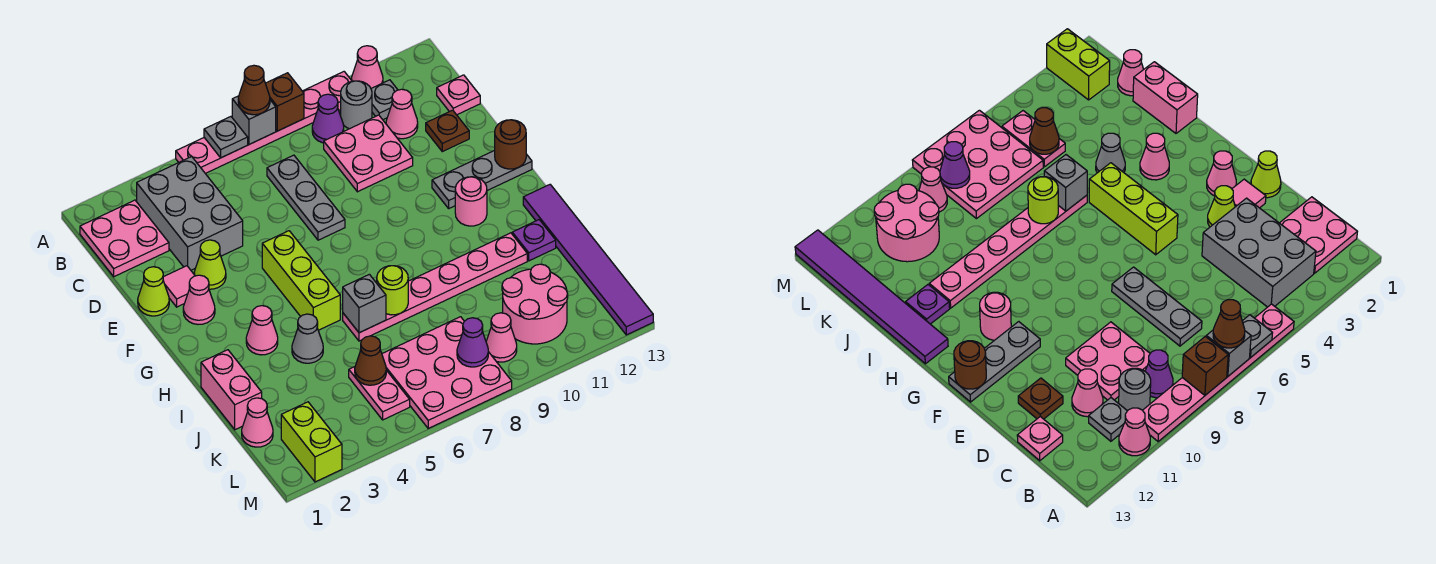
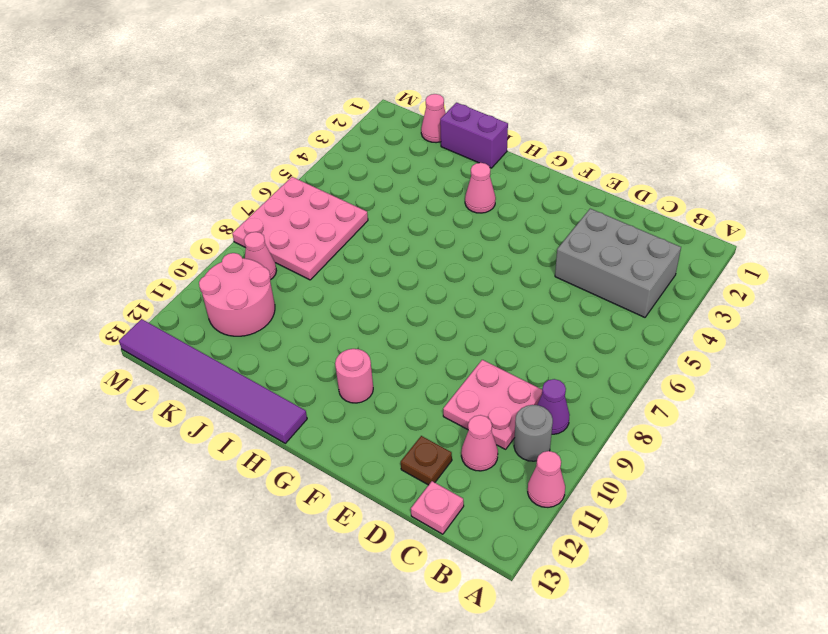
purple 1x2 brick [440,103,508,168] -> pink 1x2 brick [201,350,262,430]
none -> pink 1x6 plate [176,72,352,174]
none -> pink 2x2 plate [80,200,169,277]
none -> grey 1x1 plate [371,80,398,120]
none -> grey 1x3 plate [267,155,345,240]

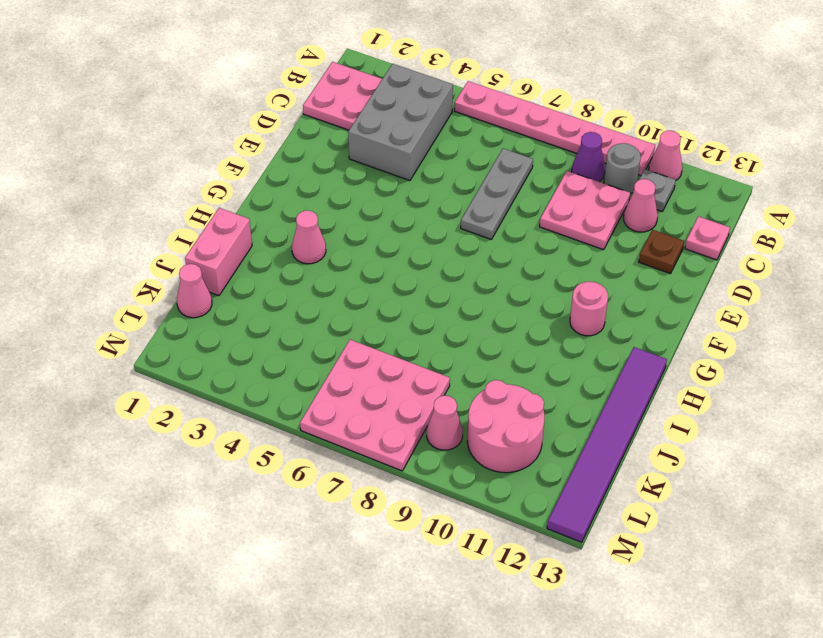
none -> lime 1x1 cone [138,267,169,316]
none -> pink 1x1 tile [163,266,195,307]
none -> lime 1x1 cone [194,240,226,289]
none -> pink 1x1 cone [183,275,215,324]

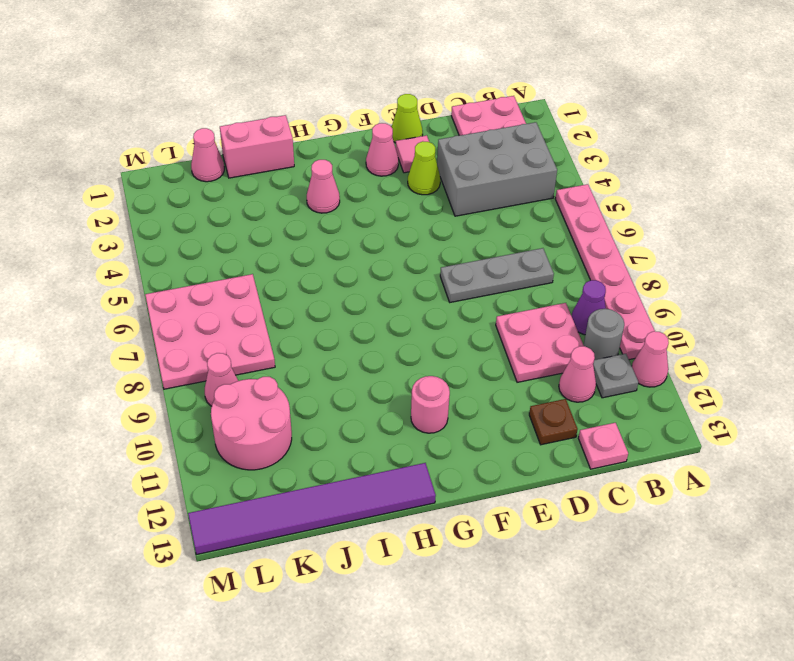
none -> lime 1x3 brick [262,231,340,330]
none -> grey 1x3 plate [432,150,532,208]
none -> grey 1x1 cone [292,314,323,363]
none -> pink 1x6 plate [343,233,527,341]

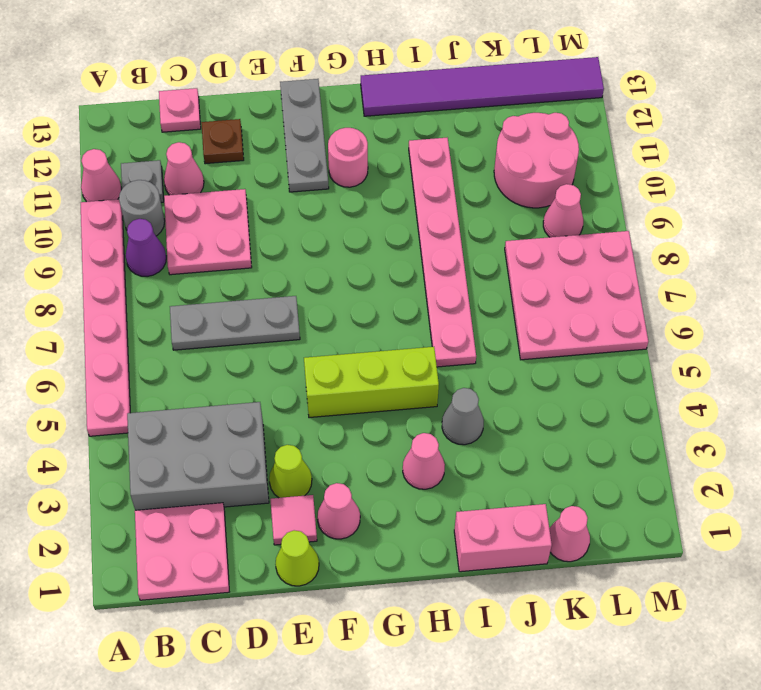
none -> purple 1x1 plate [512,220,556,261]
none -> pink 1x2 plate [349,367,410,420]
none -> lime 1x2 brick [281,402,342,482]
none -> grey 1x1 plate [204,117,248,158]

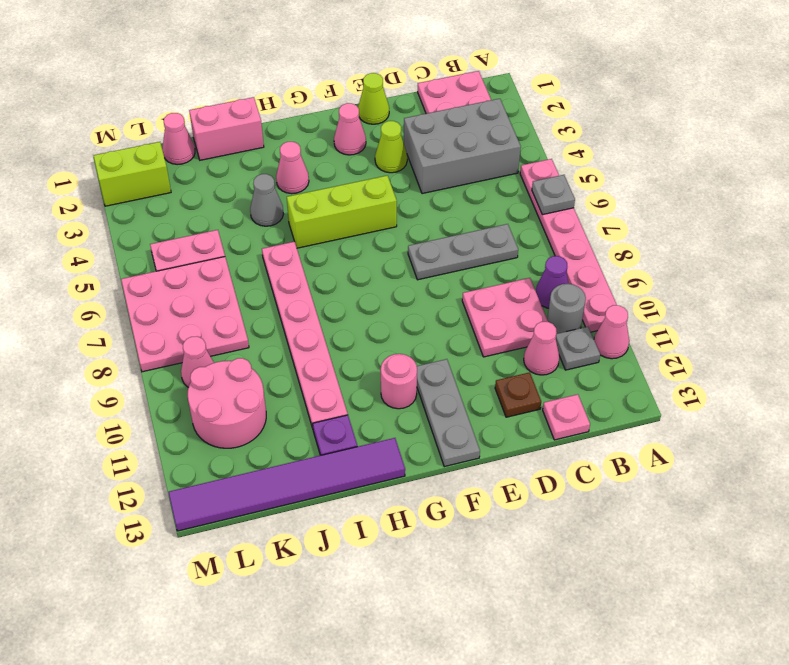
none -> pink 1x1 tile [163,266,195,307]
none -> grey 1x1 brick [232,96,276,144]
none -> brown 1x1 brick [265,73,304,131]
none -> brown 1x1 round brick [495,120,526,169]

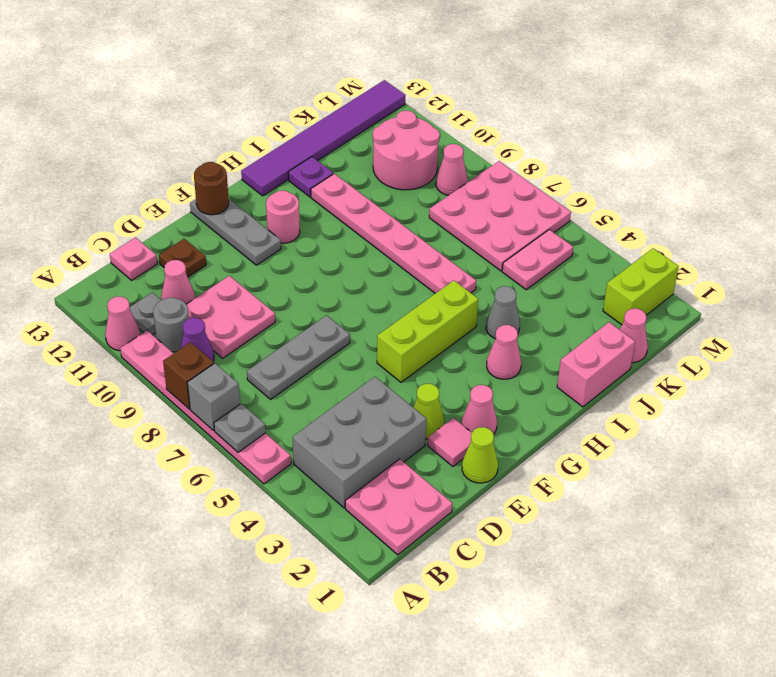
none -> grey 1x1 brick [343,274,386,333]
none -> lime 1x1 round brick [377,266,408,315]
none -> brown 1x1 cone [355,336,386,385]
none -> purple 1x1 cone [457,318,488,367]

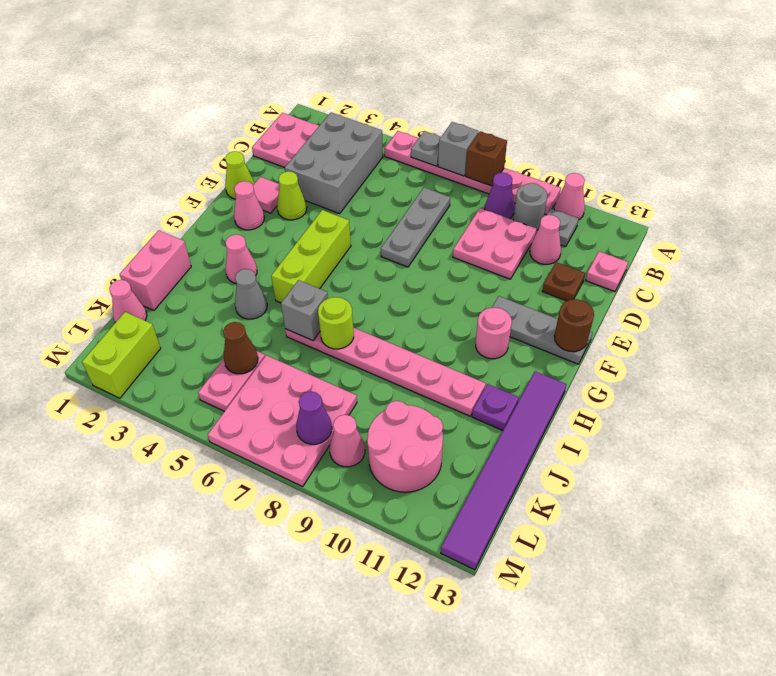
none -> brown 1x1 cone [238,65,270,115]

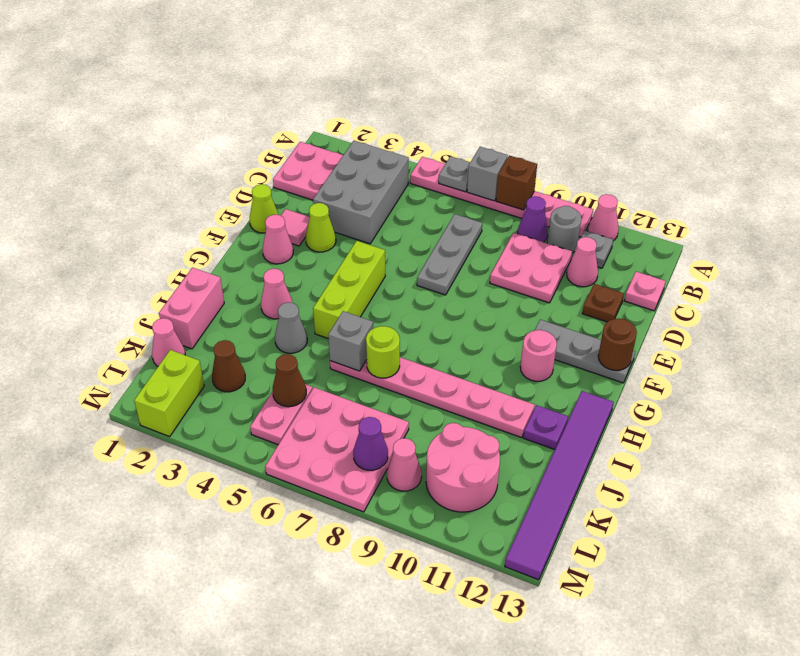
brown 1x1 cone [212,340,245,392] -> brown 1x1 cone moved to [238,65,270,115]

